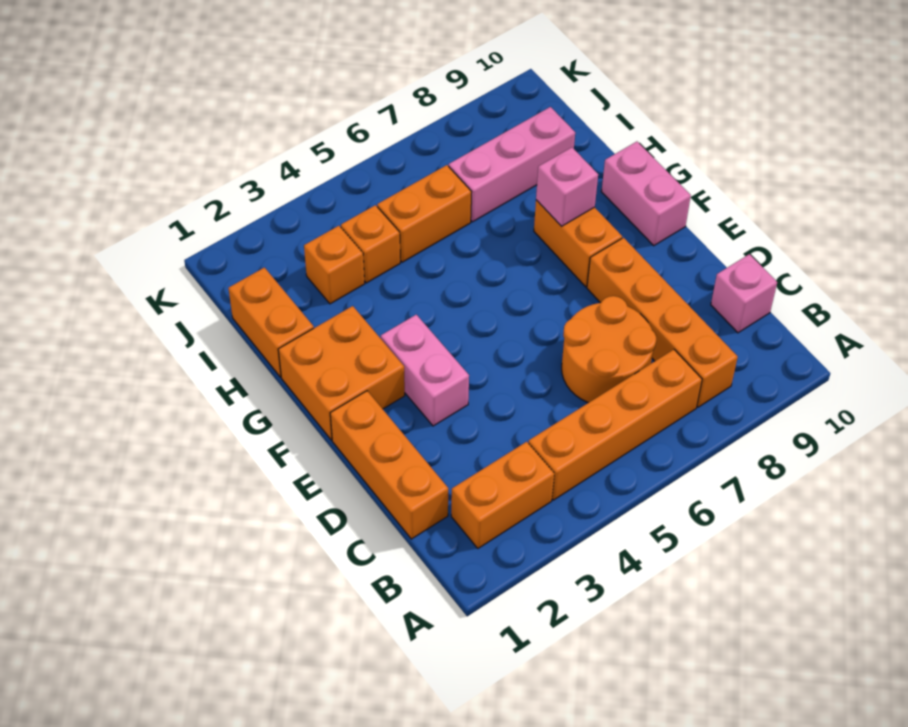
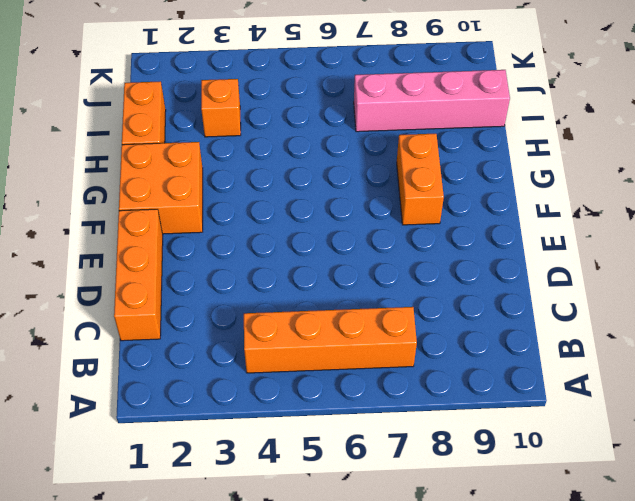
pink 1x4 brick [354,70,510,132] -> pink 1x3 brick [449,107,575,222]
none -> orange 1x2 brick [451,442,554,548]
none -> orange 1x4 brick [587,238,738,407]
none -> orange 2x2 round brick [562,296,656,403]

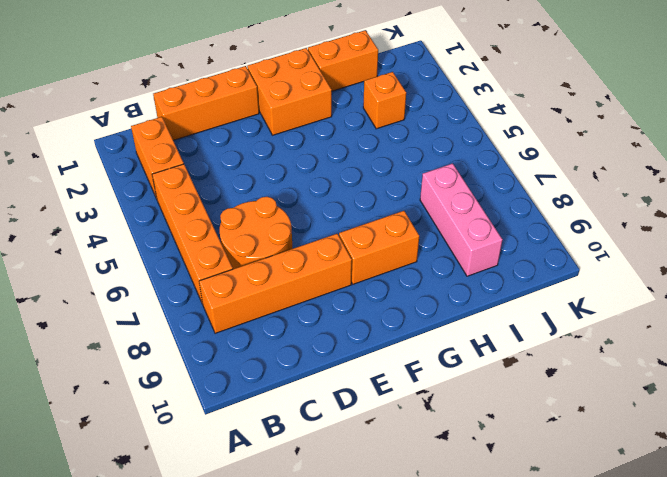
none -> pink 1x1 brick [711,254,777,333]
none -> pink 1x2 brick [381,315,469,426]
none -> pink 1x2 brick [601,142,691,246]

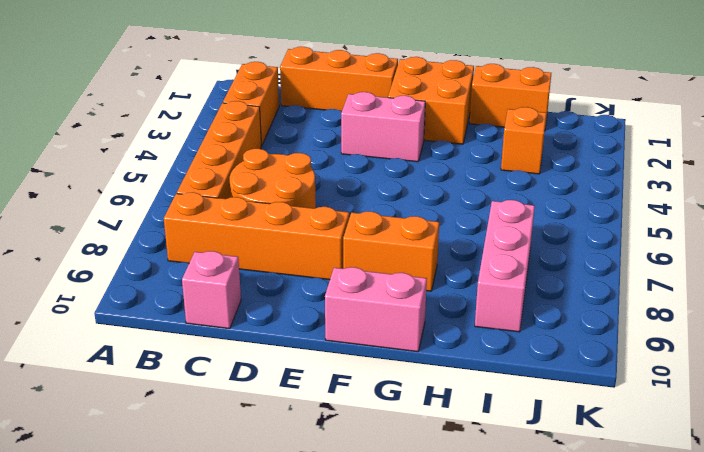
none -> orange 1x1 brick [341,205,400,283]
none -> orange 1x2 brick [377,165,471,262]
none -> pink 1x1 brick [536,147,598,226]

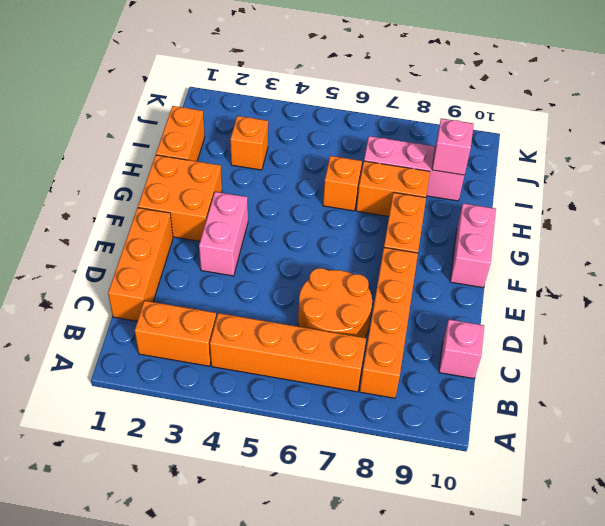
orange 1x1 brick [323,156,362,211] -> orange 1x1 brick moved to [341,205,400,283]
orange 1x2 brick [356,161,430,216] -> orange 1x2 brick moved to [377,165,471,262]
pink 1x1 brick [432,118,474,175] -> pink 1x1 brick moved to [536,147,598,226]

